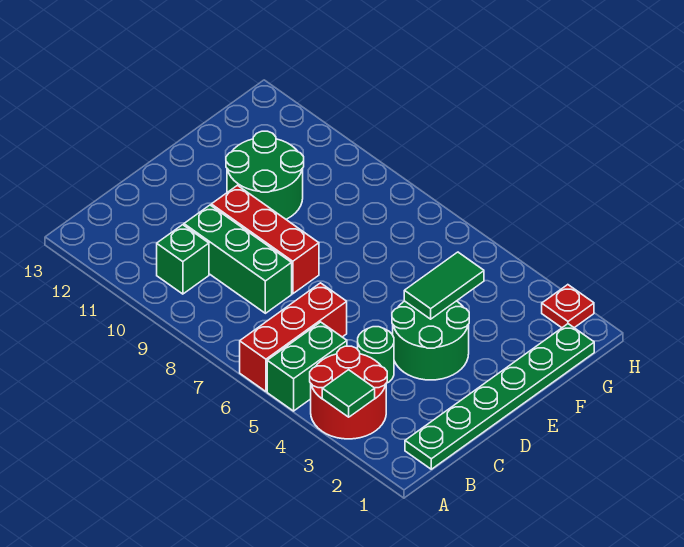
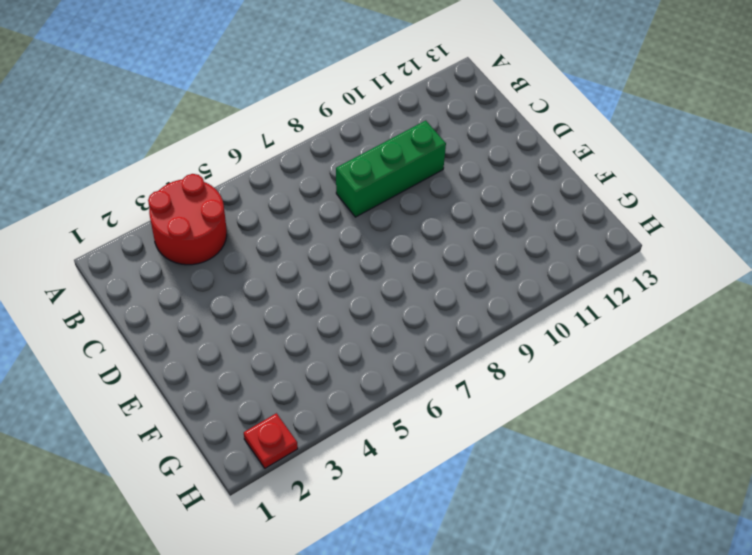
none -> green 1x2 brick [267,322,347,411]
none -> red 1x3 brick [240,283,347,392]
none -> green 1x6 plate [405,324,594,469]

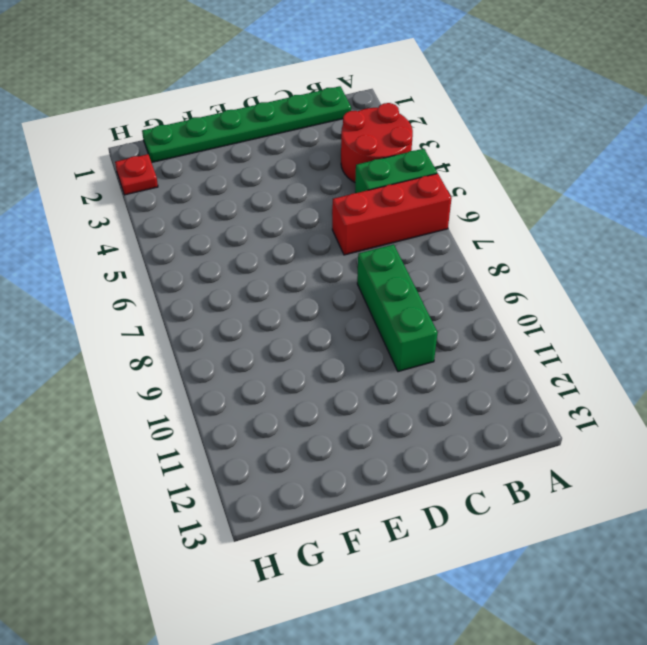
none -> green 1x1 brick [157,225,209,294]
none -> green 1x1 round brick [358,327,394,383]
none -> green 2x2 round brick [392,301,469,380]

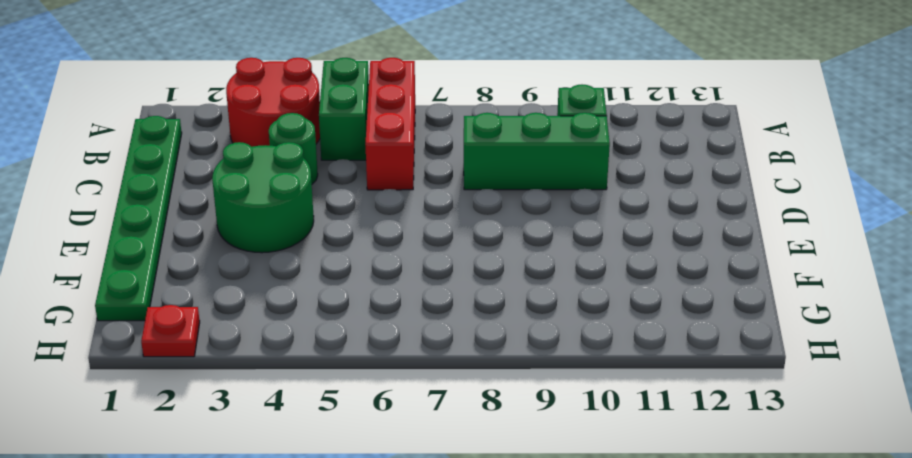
none -> red 1x3 brick [211,185,319,294]
none -> green 2x2 round brick [226,131,304,219]
none -> green 1x1 tile [322,370,375,417]

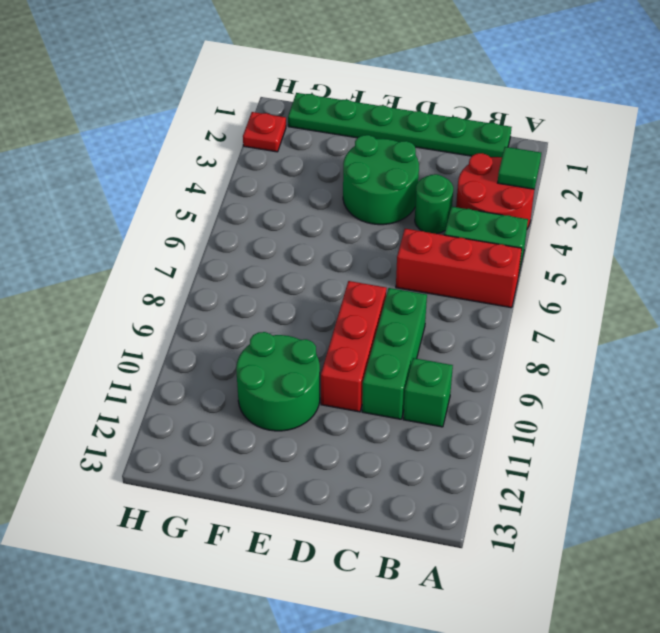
none -> green 1x2 tile [404,252,484,319]

